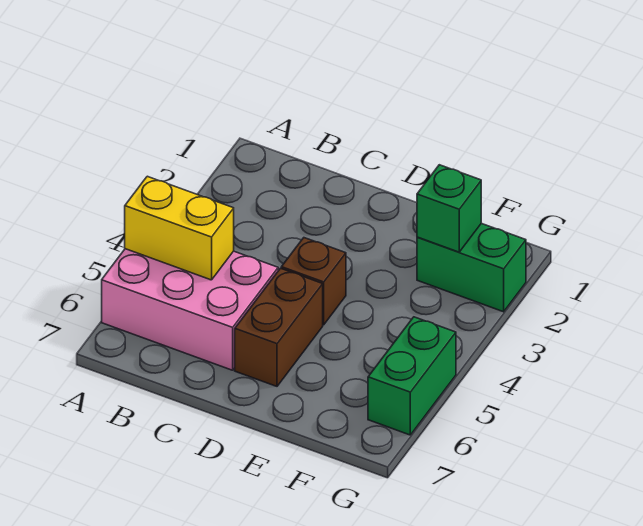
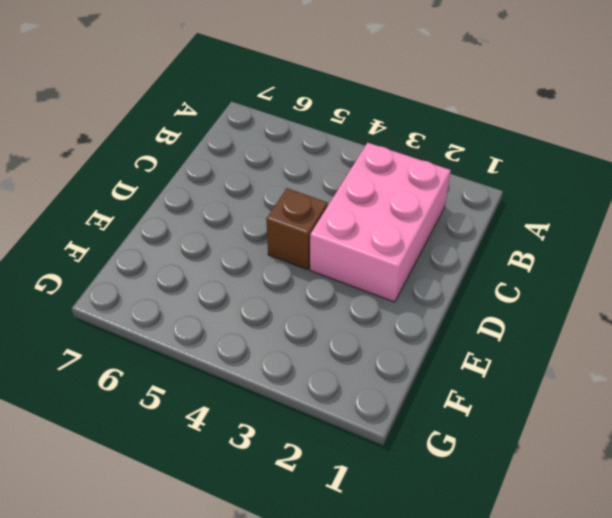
pink 2x3 brick [310,143,451,302] -> pink 2x3 brick moved to [102,249,278,370]
none -> brown 1x2 brick [235,268,323,386]
none -> green 1x2 brick [417,223,526,312]

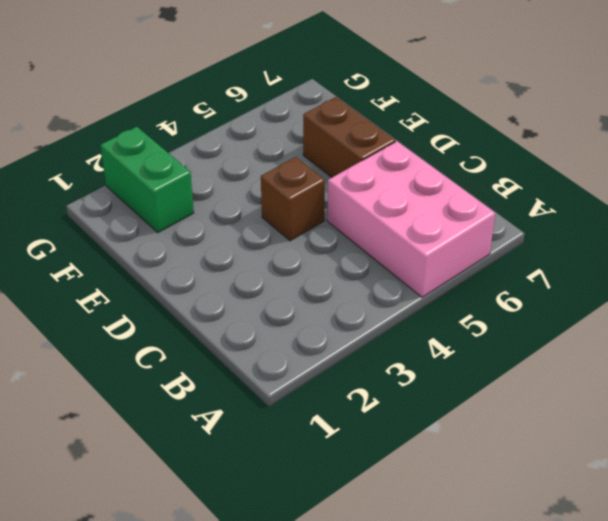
brown 1x2 brick [303,97,395,177] -> brown 1x2 brick turned to [235,268,323,386]
none -> green 1x2 brick [368,317,456,435]
none -> yellow 1x2 brick [125,176,234,280]

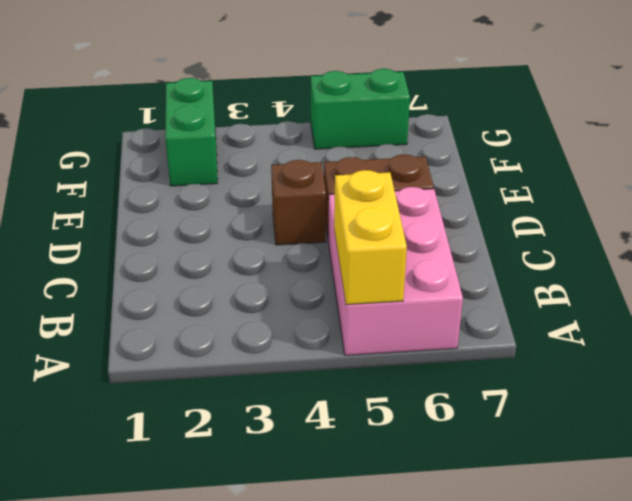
none -> green 1x1 brick [417,165,481,252]

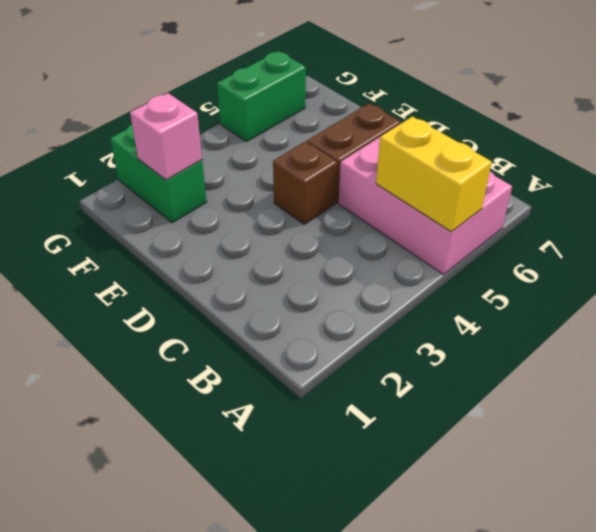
pink 1x1 brick [130,93,202,180] -> green 1x1 brick [417,165,481,252]

